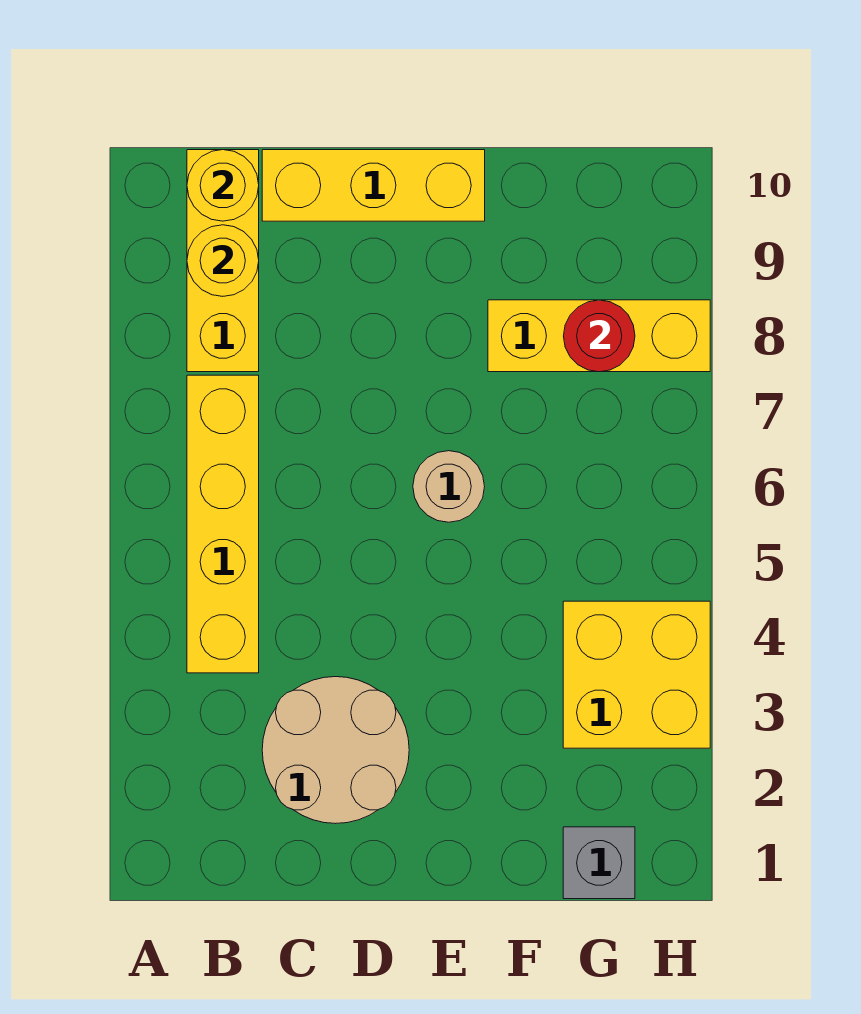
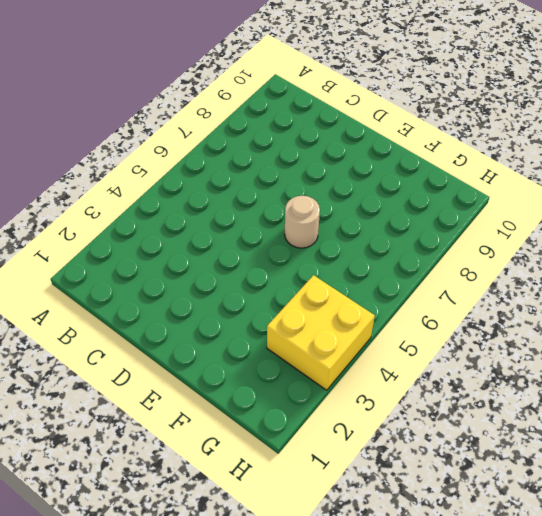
none -> yellow 1x4 brick [187,375,259,673]
none -> yellow 1x3 brick [187,150,259,372]

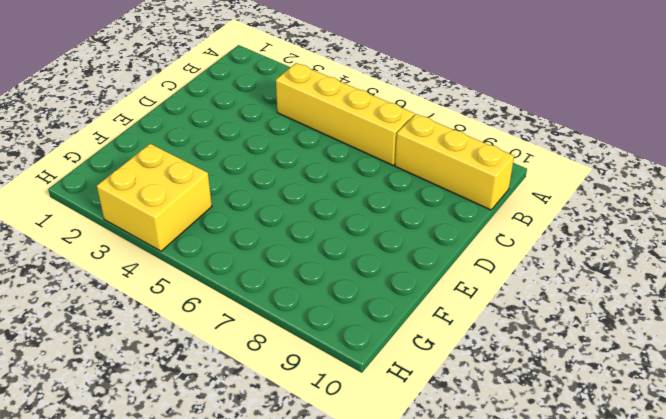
none -> tan 2x2 round brick [262,677,409,824]
none -> yellow 1x3 brick [262,150,485,221]

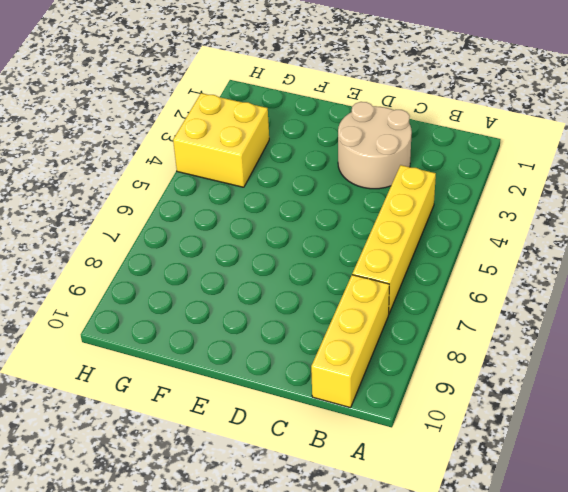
none -> yellow 1x3 brick [262,150,485,221]
none -> tan 1x1 round brick [413,451,485,522]

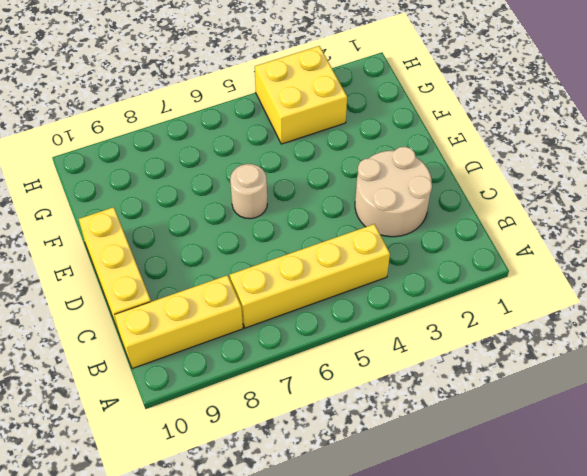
none -> yellow 1x3 brick [488,300,710,372]
none -> grey 1x1 brick [563,827,635,899]

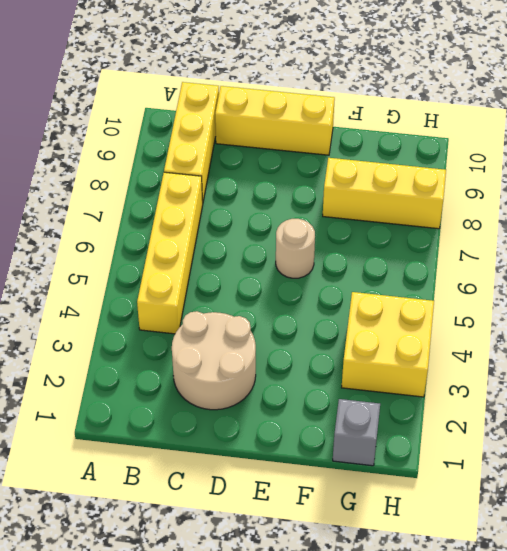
none -> yellow 1x1 round brick [187,225,259,296]
none -> yellow 1x1 round brick [187,150,259,221]

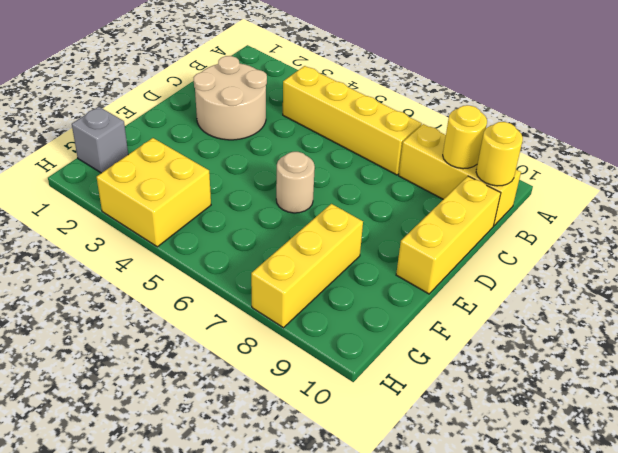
none -> red 1x1 round brick [564,300,635,372]

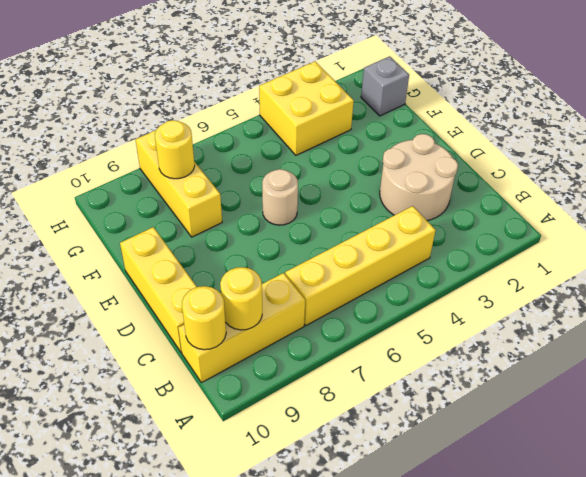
yellow 1x1 round brick [155,120,195,179] -> red 1x1 round brick [564,300,635,372]

